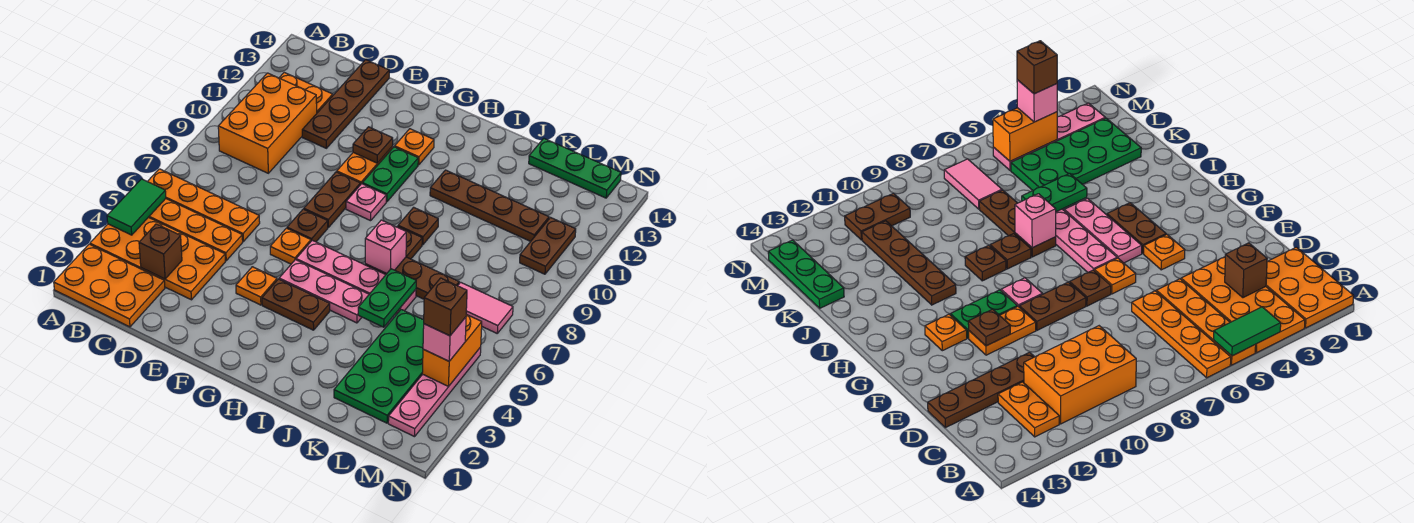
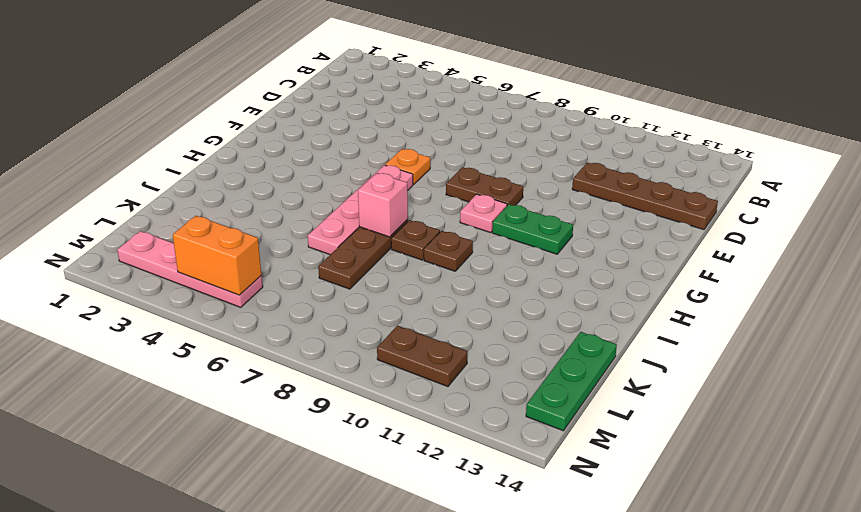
none -> orange 2x3 plate [54,244,165,327]
none -> orange 2x4 plate [90,217,225,300]
none -> orange 1x4 plate [149,199,243,261]
none -> orange 1x4 plate [147,169,260,241]

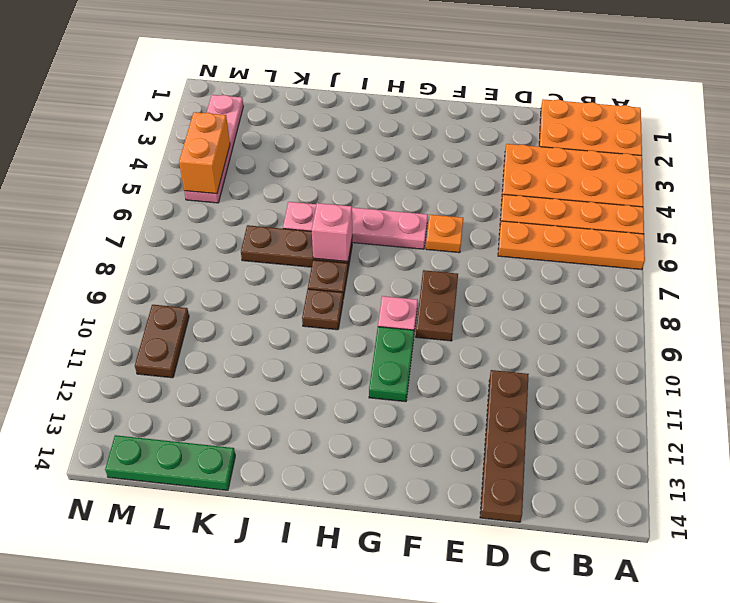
none -> orange 2x3 brick [218,73,317,173]
none -> orange 1x2 plate [279,73,333,113]
none -> orange 1x1 plate [236,267,277,305]
none -> brown 1x1 plate [287,209,328,242]

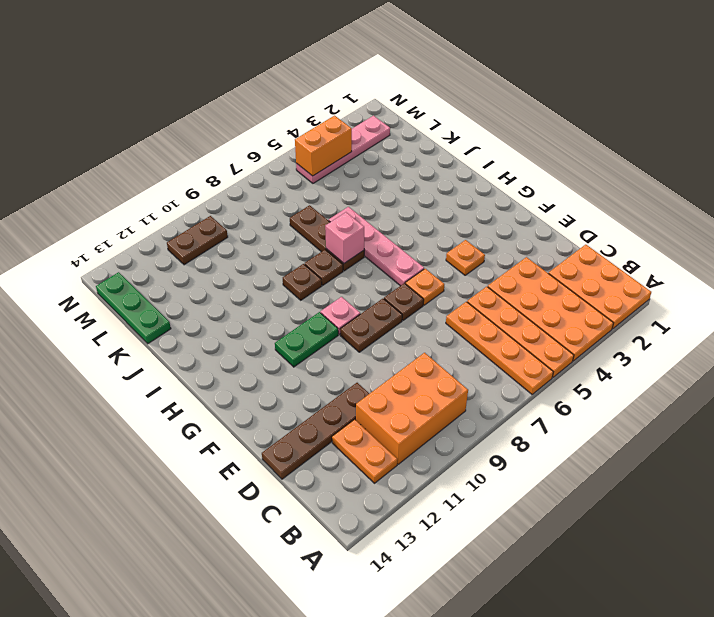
none -> orange 1x2 plate [337,146,393,185]
none -> brown 1x2 plate [262,279,330,330]
none -> pink 1x3 plate [279,260,369,323]
none -> orange 1x1 plate [395,129,434,165]

